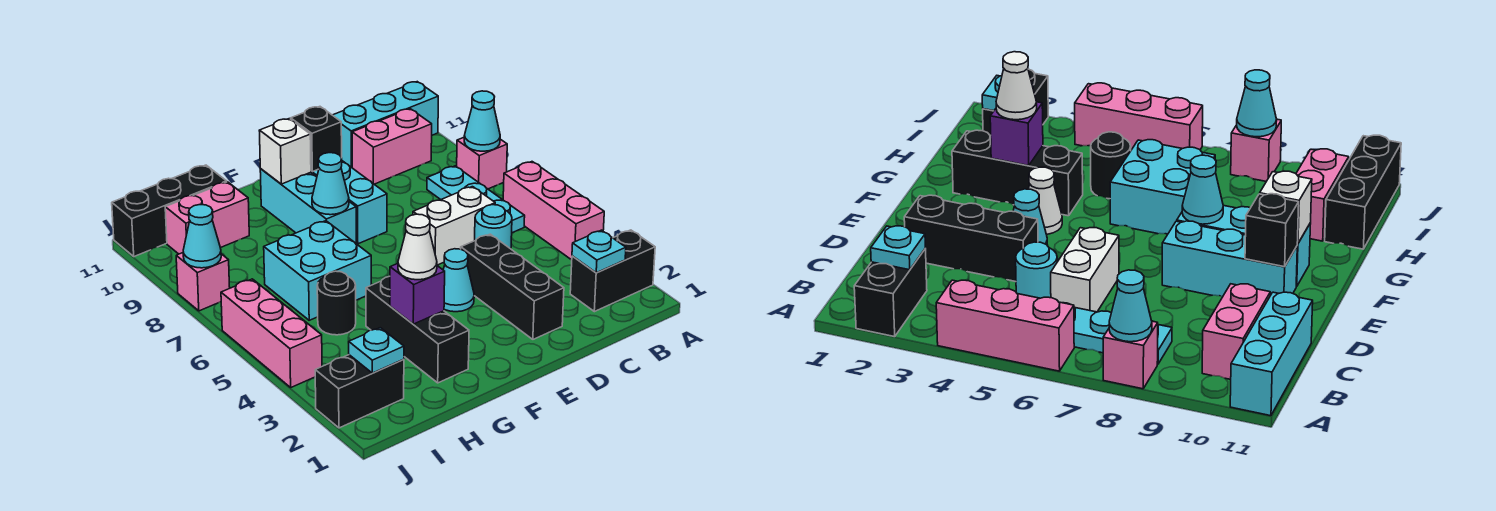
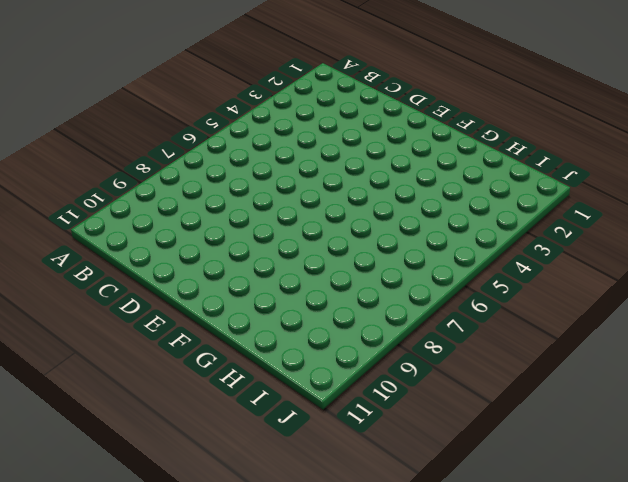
none -> black 1x2 brick [570,230,655,312]
none -> pink 1x3 brick [503,162,604,260]
none -> pink 1x1 brick [457,138,507,189]
none -> cyan 1x3 brick [333,82,438,168]

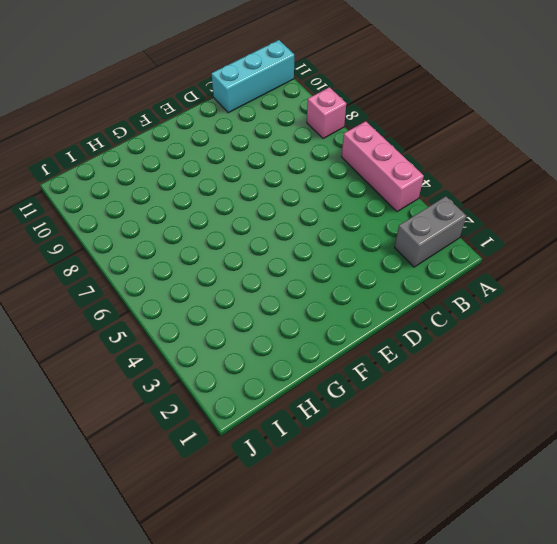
grey 1x2 brick [395,196,467,267] -> black 1x2 brick [570,230,655,312]
none -> cyan 1x3 plate [427,166,525,233]
none -> pink 1x2 brick [352,109,432,184]
none -> cyan 1x1 round brick [475,205,512,249]
none -> white 1x2 brick [413,187,495,265]

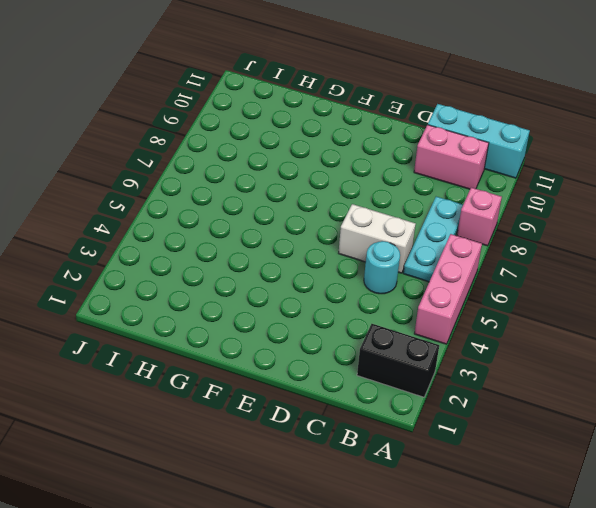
none -> black 1x3 brick [461,234,564,339]
none -> cyan 1x1 cone [443,249,474,312]
none -> cyan 1x3 brick [311,161,387,244]
none -> white 1x1 cone [1029,167,1062,234]

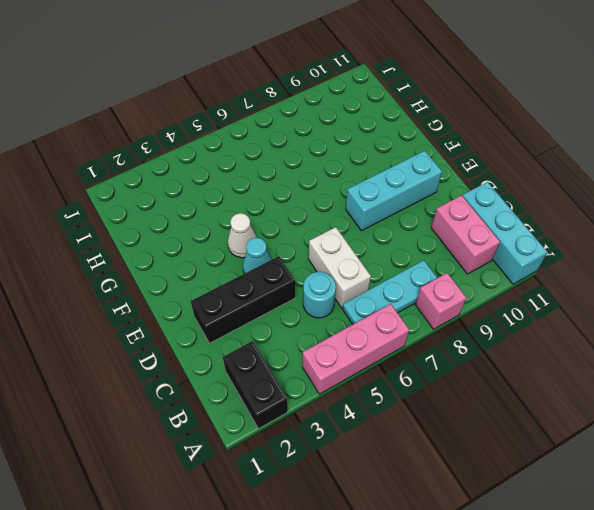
none -> cyan 1x3 brick [260,169,356,243]
none -> black 1x3 brick [366,276,469,383]
none -> cyan 2x2 brick [264,221,371,320]
none -> black 1x1 round brick [317,271,356,335]

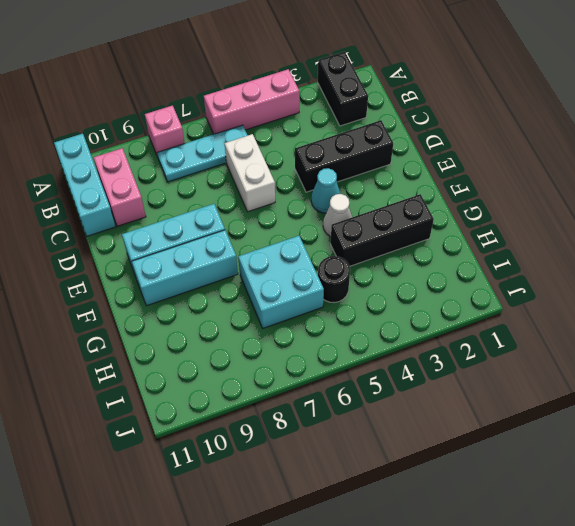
none -> cyan 1x1 round brick [475,205,512,249]
none -> pink 1x2 brick [165,182,249,254]
none -> black 1x3 brick [112,165,227,257]
none -> black 1x2 brick [315,355,404,428]

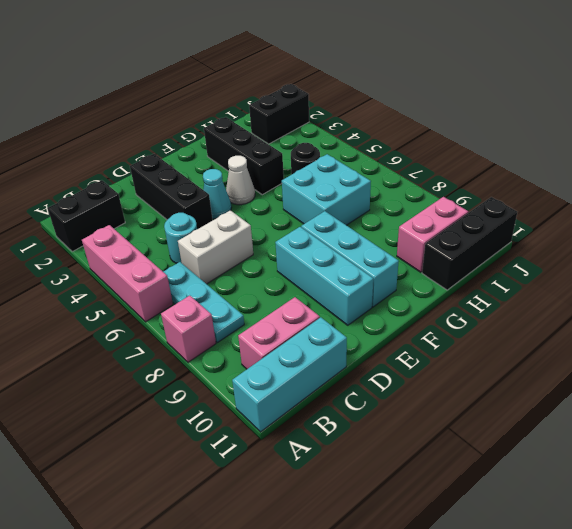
none -> pink 1x3 brick [221,279,322,387]
none -> pink 1x1 brick [176,253,230,311]
none -> cyan 1x1 cone [464,91,500,151]
none -> cyan 1x1 plate [572,230,626,273]

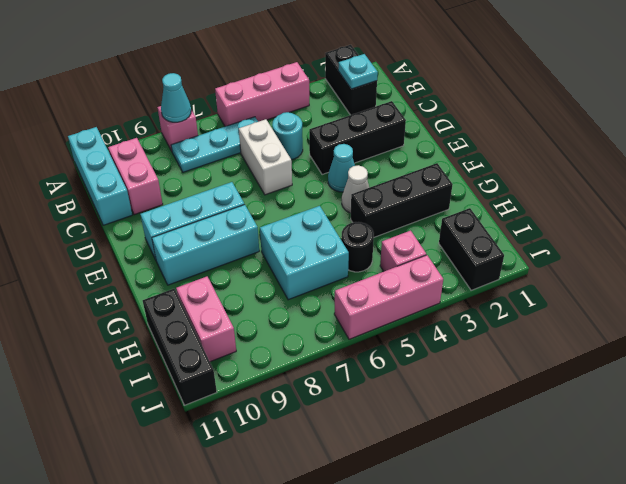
pink 1x1 brick [380,231,426,271] -> pink 1x1 brick moved to [176,253,230,311]
none -> black 1x1 brick [291,107,342,172]
none -> cyan 1x1 cone [312,153,349,215]
none -> white 1x1 brick [259,119,311,184]
none -> purple 1x1 brick [390,264,445,324]

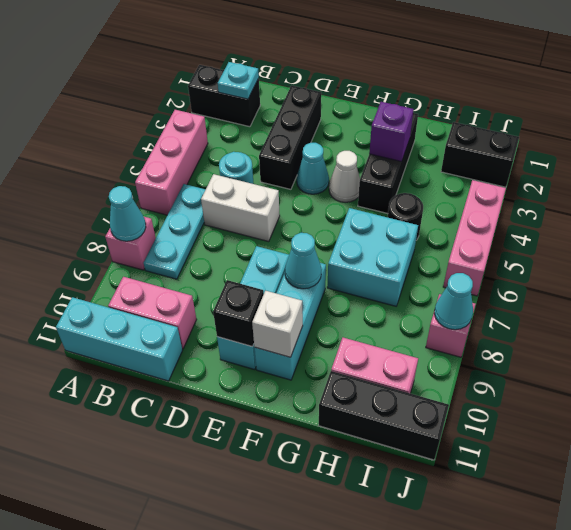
none -> cyan 1x1 plate [349,328,404,373]
none -> white 1x1 cone [398,214,437,280]

